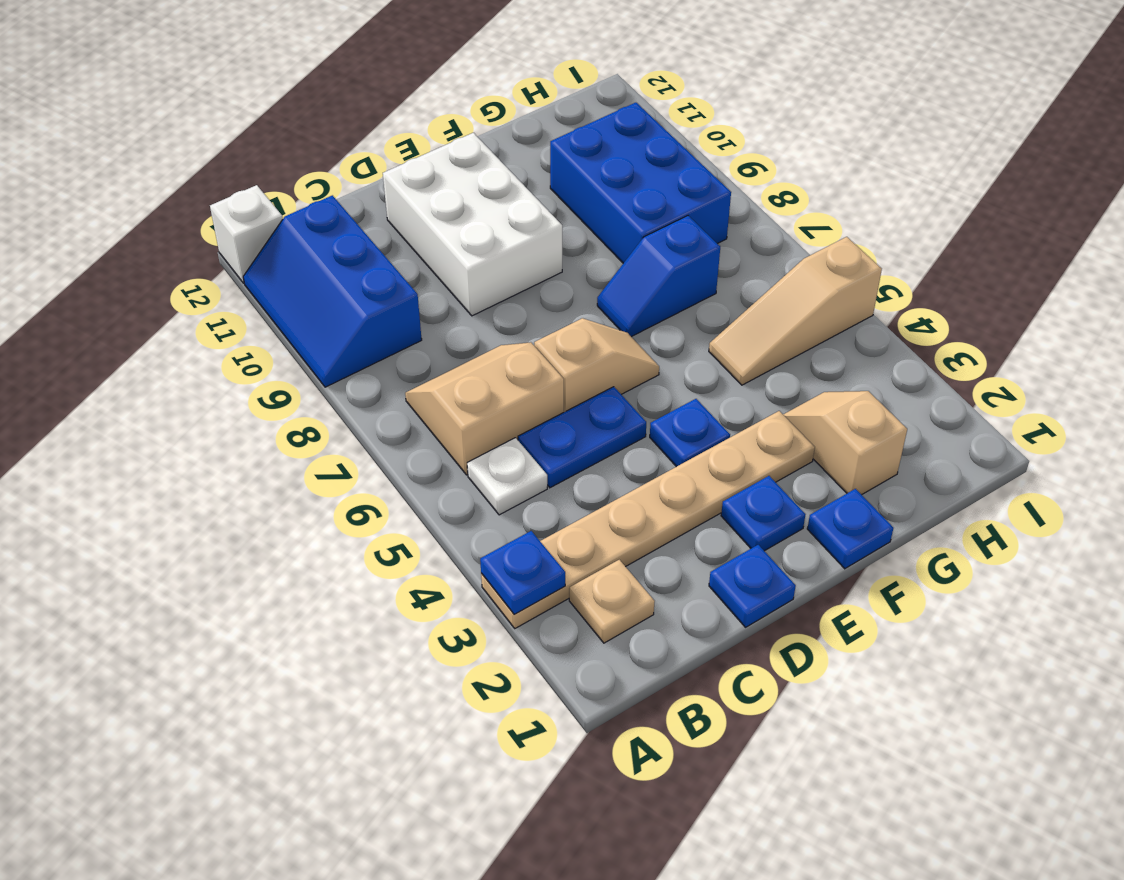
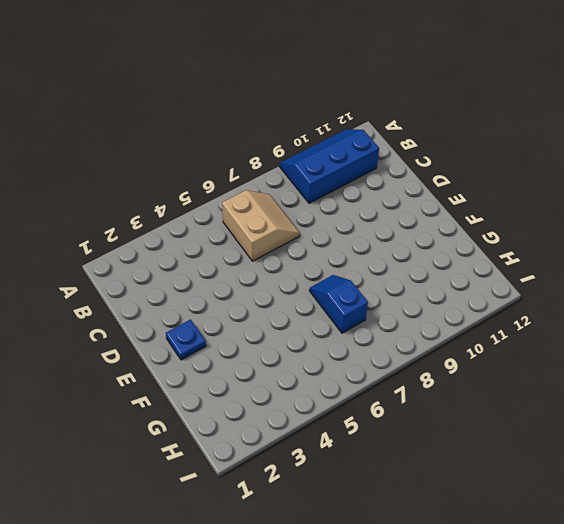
none -> tan 1x6 plate [481,411,815,628]
none -> white 1x1 brick [210,185,283,283]
none -> tan 1x1 plate [569,560,655,643]

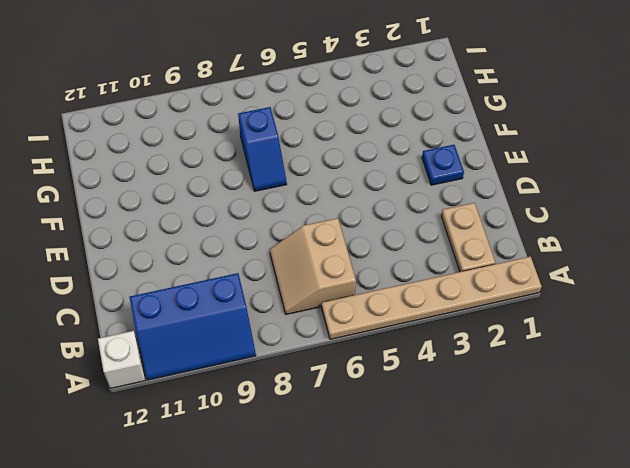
tan 1x6 plate [322,256,542,339] -> tan 1x6 plate turned to [481,411,815,628]
tan 1x2 plate [441,203,496,272] -> tan 1x1 plate [569,560,655,643]
none -> white 1x1 plate [467,438,547,515]
none -> blue 1x2 plate [518,387,646,488]
none -> blue 1x1 plate [709,545,796,627]

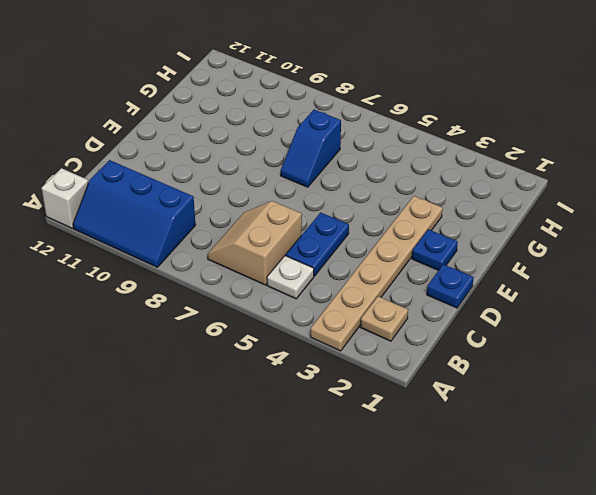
none -> tan 1x2 slope [534,318,659,412]
none -> white 2x3 brick [383,133,562,316]
none -> blue 1x1 plate [650,399,730,467]

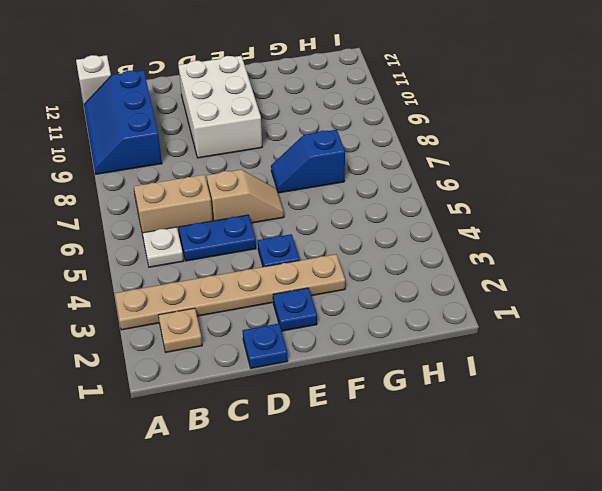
none -> blue 1x1 plate [807,489,893,569]
none -> tan 1x2 slope [783,391,907,495]
none -> tan 1x3 slope [709,237,882,385]

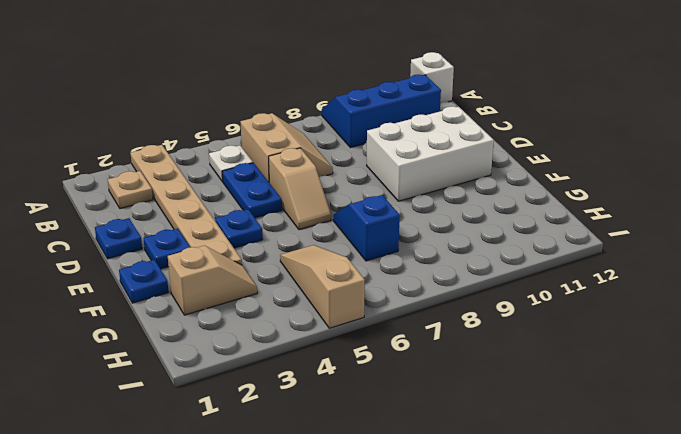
none -> blue 2x3 brick [550,103,731,263]
none -> blue 1x1 plate [480,531,565,614]

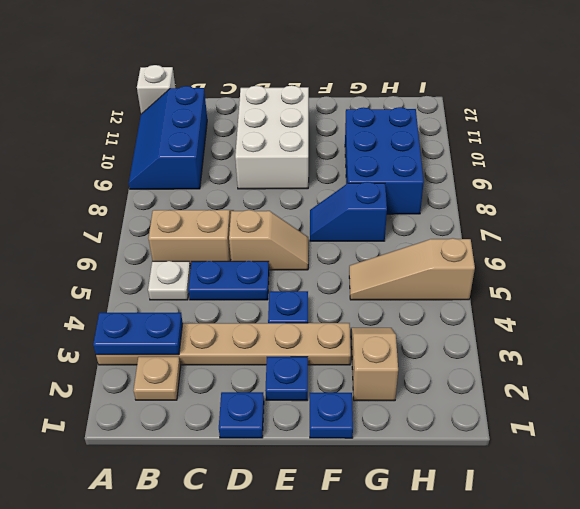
blue 1x2 plate [93,313,183,355] -> blue 1x1 plate [480,531,565,614]

